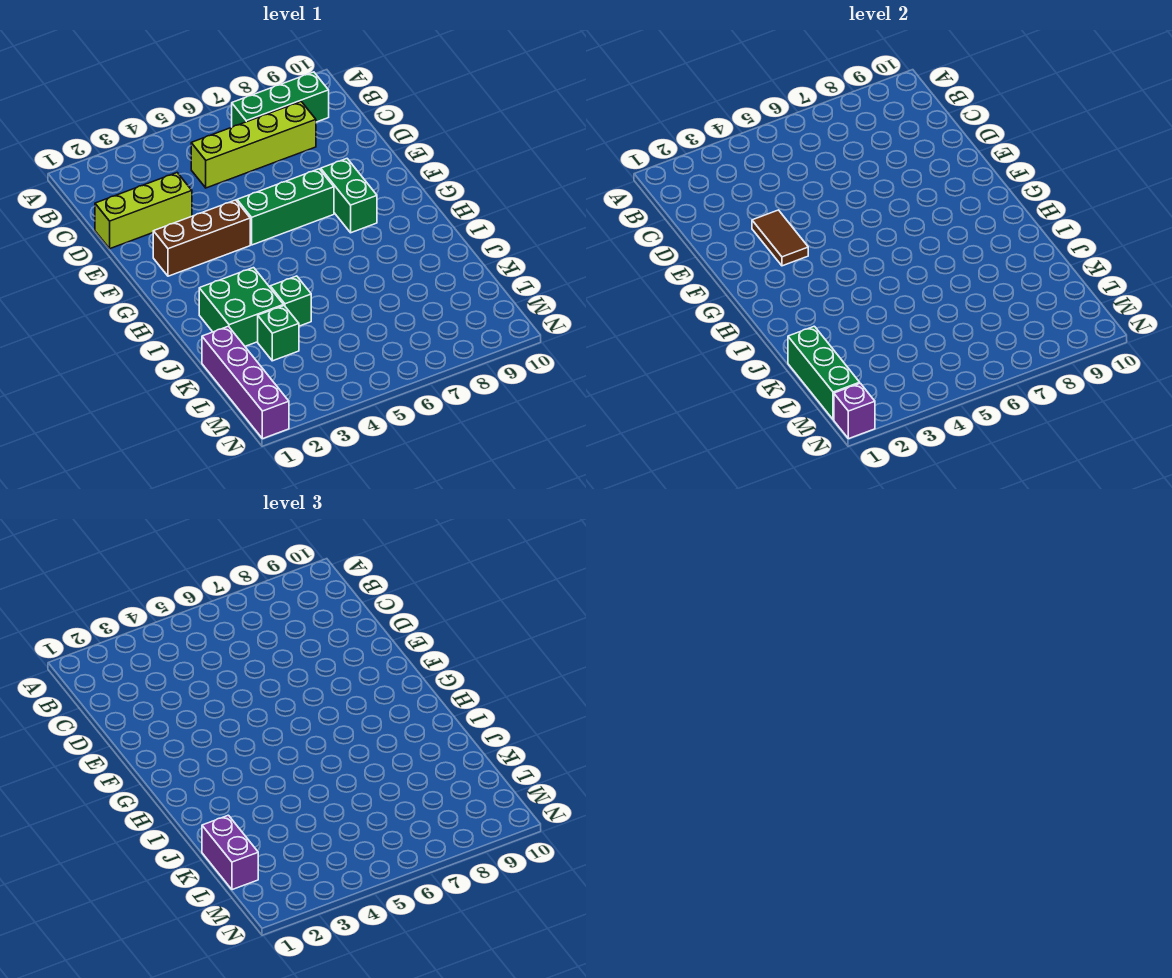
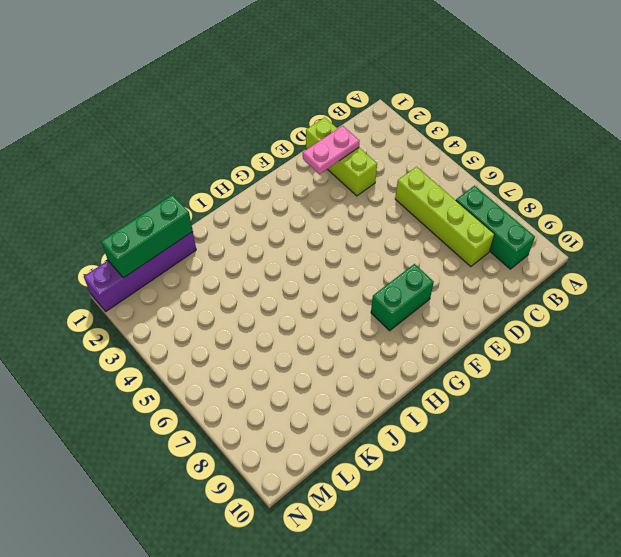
pink 1x2 plate [303,126,360,174] -> none
none -> brown 1x3 brick [153,200,250,276]
none -> green 1x3 brick [237,169,334,245]
none -> green 2x2 brick [199,268,284,346]

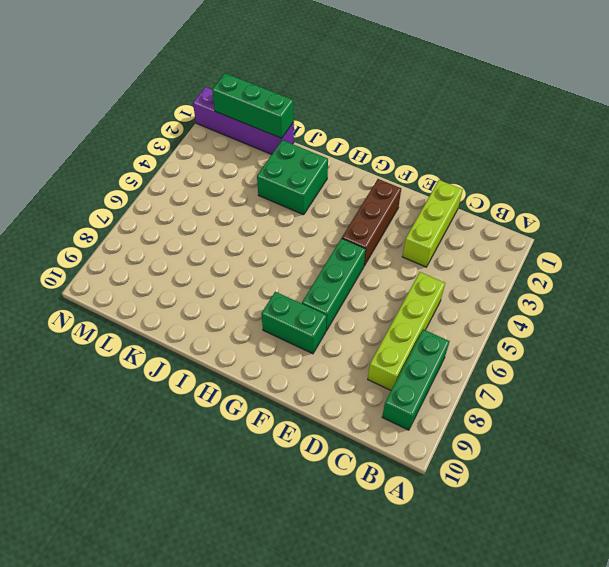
none -> green 1x1 brick [270,276,311,326]
none -> green 1x1 brick [258,306,299,361]
none -> brown 1x2 tile [752,210,808,266]

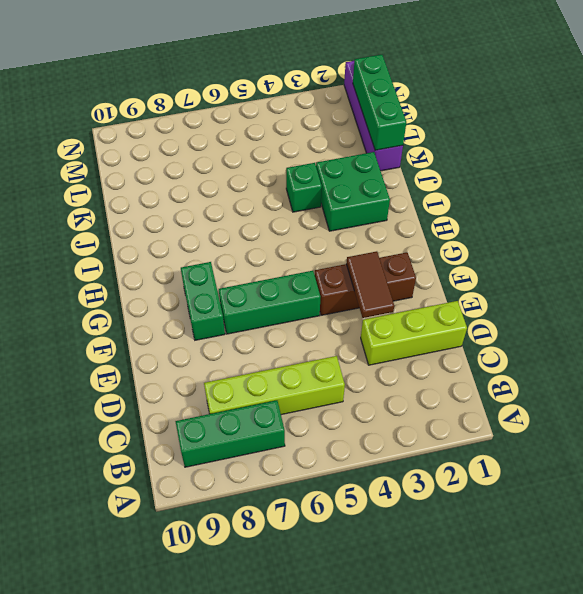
none -> green 1x1 brick [258,306,299,361]
none -> purple 1x1 brick [834,383,875,439]
none -> purple 1x2 brick [202,815,258,890]

